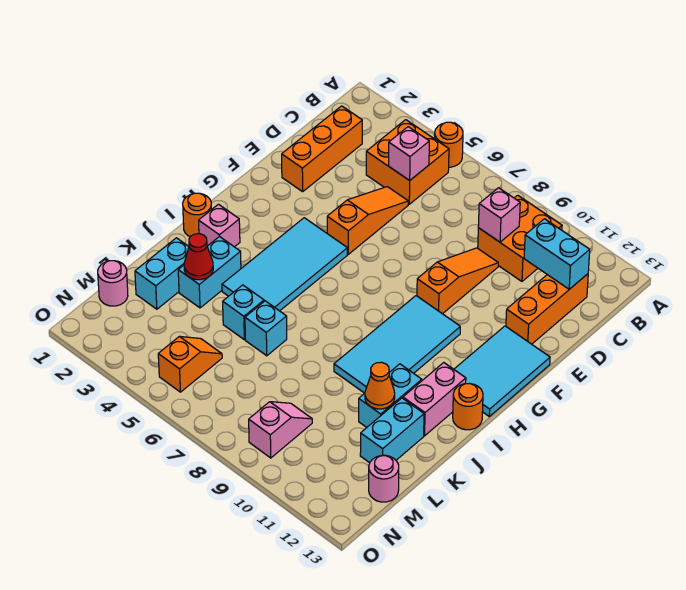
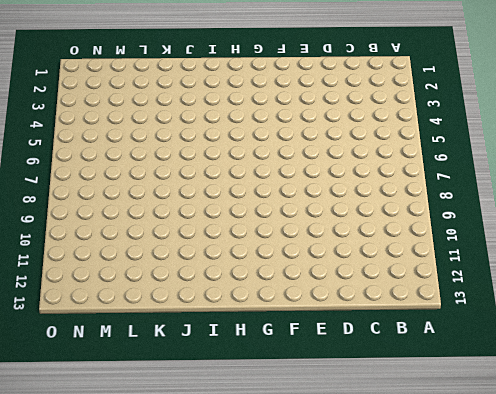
none -> orange 1x1 round brick [435,122,463,167]
none -> orange 2x2 brick [366,120,449,204]
none -> orange 2x2 brick [478,195,562,281]

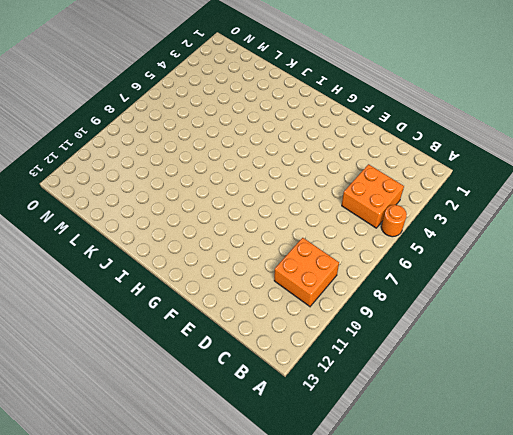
none -> orange 1x3 brick [282,106,362,192]
none -> orange 1x3 brick [506,274,588,344]
none -> orange 1x3 slope [327,187,408,254]

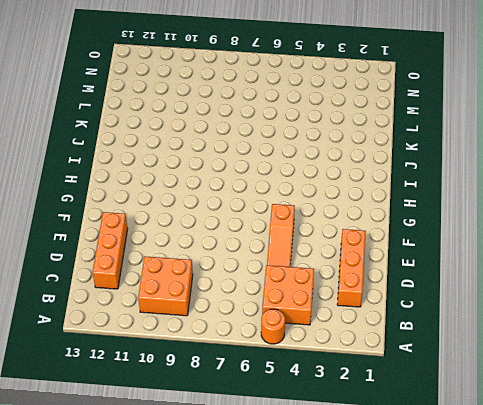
none -> orange 1x3 slope [417,248,498,314]
none -> cyan 2x3 tile [454,326,550,416]
none -> cyan 2x4 tile [222,218,347,311]

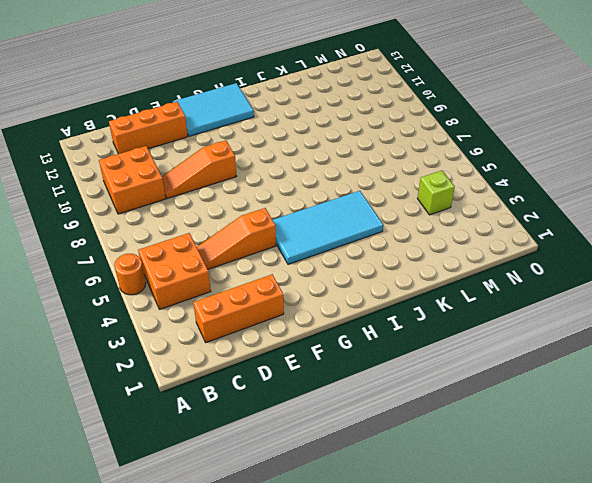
lime 1x1 brick [417,170,455,215] -> none
none -> cyan 2x4 tile [334,296,460,393]
none -> orange 1x1 round brick [183,193,211,237]
none -> pink 1x1 brick [199,204,240,247]

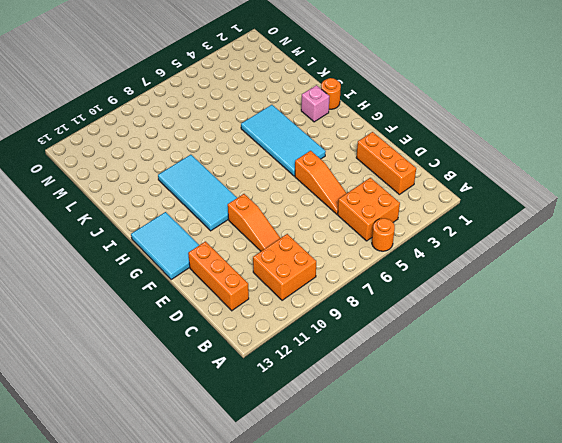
none -> pink 1x2 brick [403,363,466,436]
none -> orange 1x1 round brick [453,384,483,430]
none -> cyan 1x2 brick [178,236,241,308]

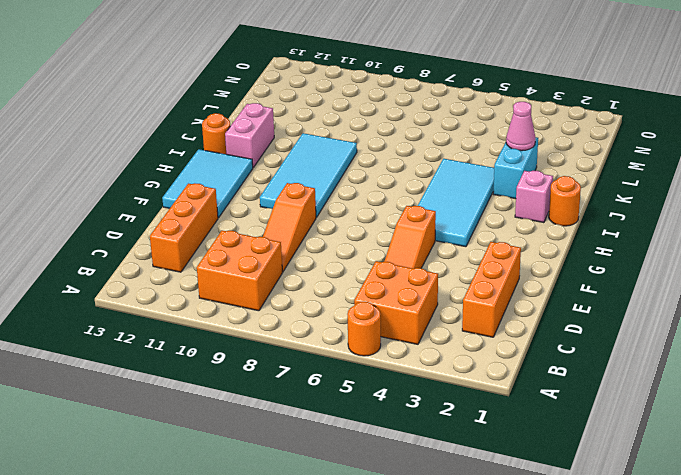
pink 1x1 cone [506,102,535,151] -> red 1x1 cone [184,234,213,280]
none -> cyan 1x2 brick [359,364,422,427]
none -> cyan 1x2 brick [135,238,189,309]
none -> cyan 1x1 brick [223,285,264,340]

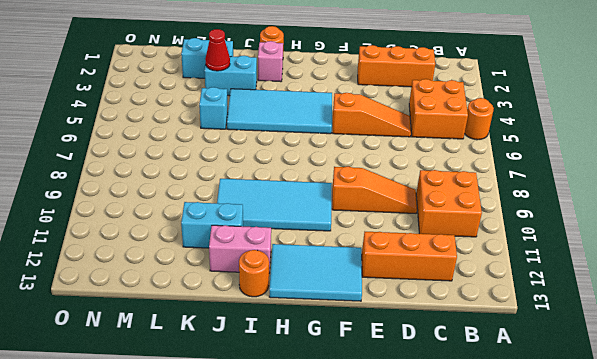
none -> cyan 1x1 brick [245,301,287,356]
none -> cyan 1x2 brick [360,398,424,463]
none -> pink 1x1 round brick [98,261,128,306]

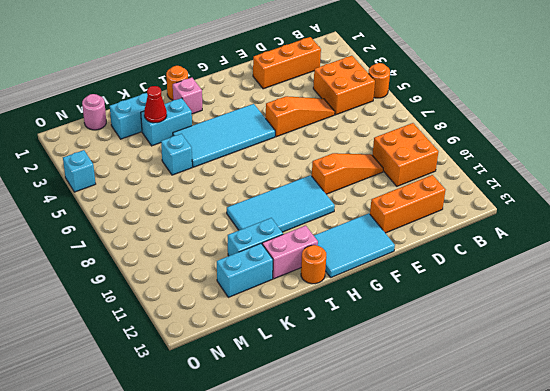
cyan 1x1 brick [63,150,96,192] -> cyan 1x1 brick moved to [245,301,287,356]
none -> orange 1x2 slope [158,337,222,392]
none -> pink 1x2 slope [249,402,312,458]
none -> pink 1x1 round brick [369,455,399,502]

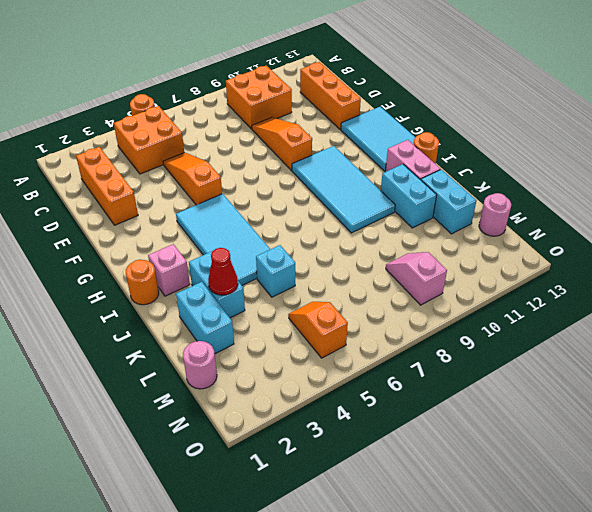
none -> cyan 1x1 brick [245,301,287,356]
none -> pink 1x1 brick [389,127,429,180]
none -> pink 1x1 brick [478,188,520,242]

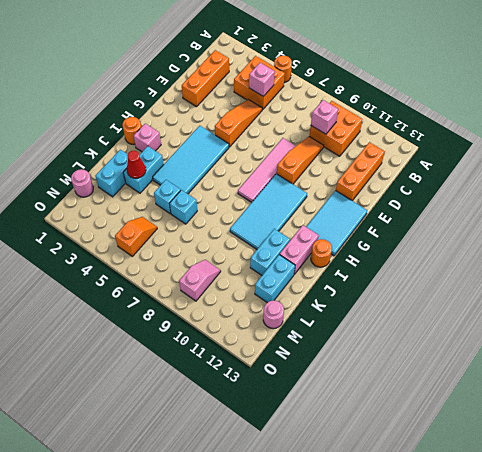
pink 1x4 tile [238,138,295,202] -> none
none -> cyan 1x2 brick [524,219,590,289]
none -> orange 1x1 cone [365,362,395,409]

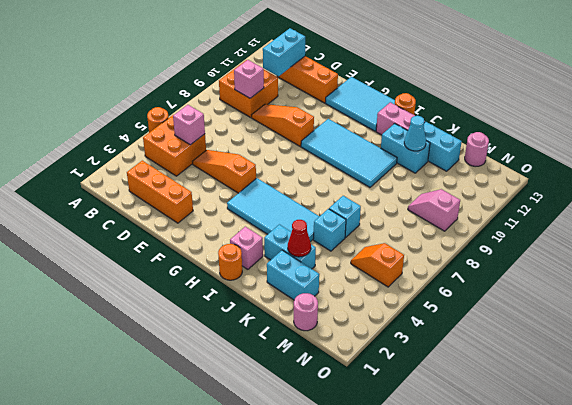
cyan 1x1 cone [404,116,426,151] -> orange 1x1 cone [365,362,395,409]

